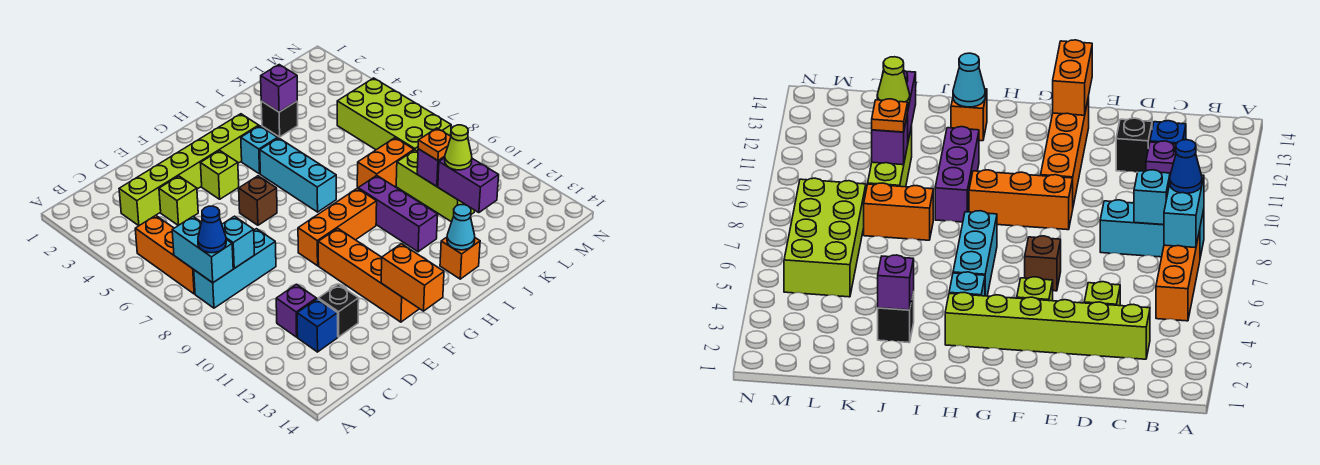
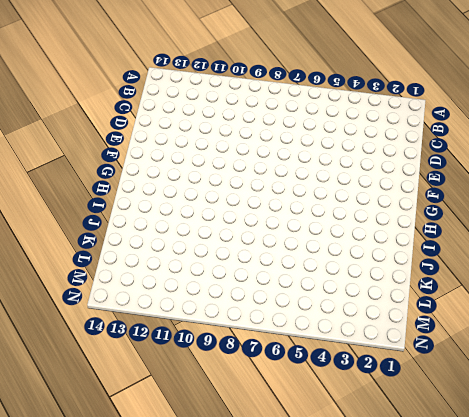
none -> orange 1x3 brick [135,215,195,294]
none -> cyan 1x3 brick [194,229,276,308]
none -> lime 1x6 brick [119,114,259,226]

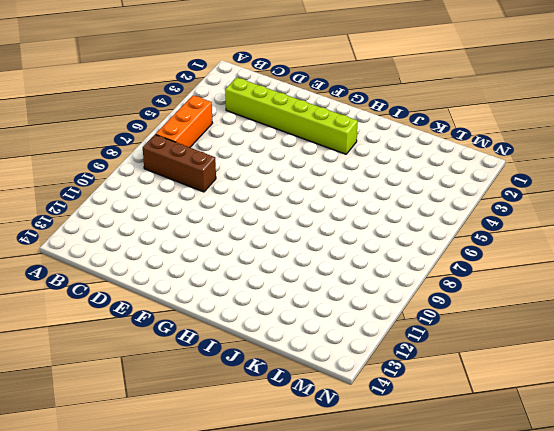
brown 1x3 brick [143,134,216,192] -> cyan 1x3 brick [194,229,276,308]
none -> purple 1x1 brick [276,284,316,337]
none -> blue 1x1 brick [297,299,338,352]
none -> lime 1x1 brick [159,176,198,225]

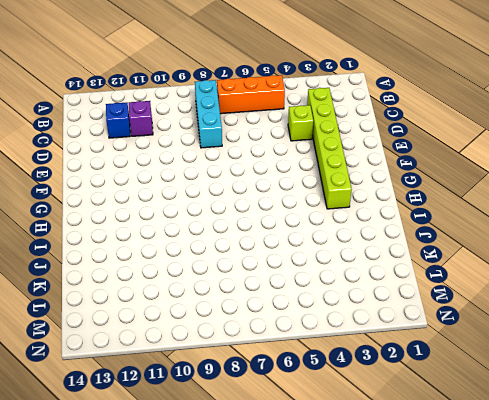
none -> black 1x1 brick [318,284,359,337]
none -> lime 1x1 brick [201,151,239,199]
none -> brown 1x1 brick [239,176,277,225]

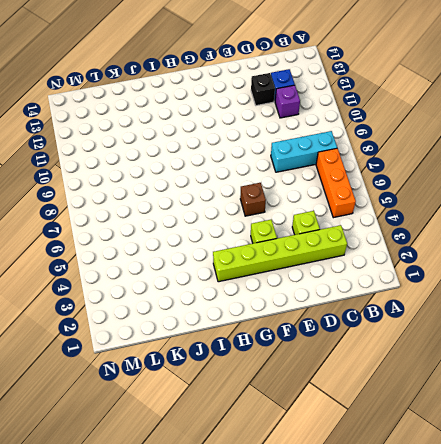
none -> orange 1x3 brick [298,188,377,266]
none -> orange 1x4 brick [318,228,419,322]
none -> cyan 1x1 brick [241,126,278,174]

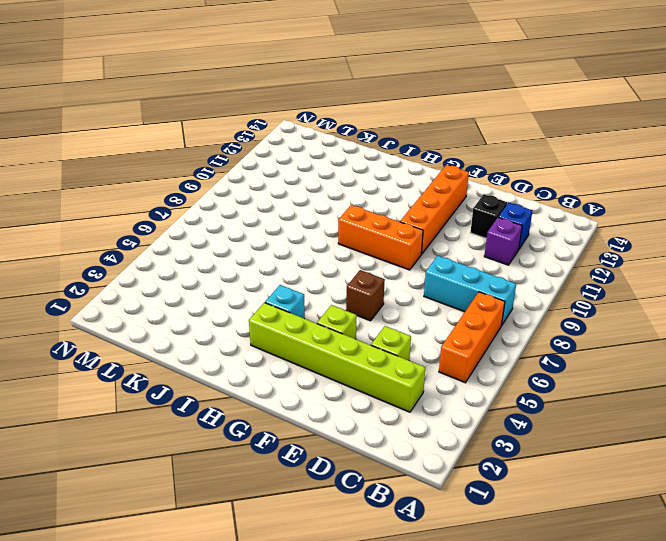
none -> cyan 1x3 brick [260,138,336,212]
none -> purple 1x3 brick [358,176,438,252]
none -> orange 1x1 brick [440,237,480,279]

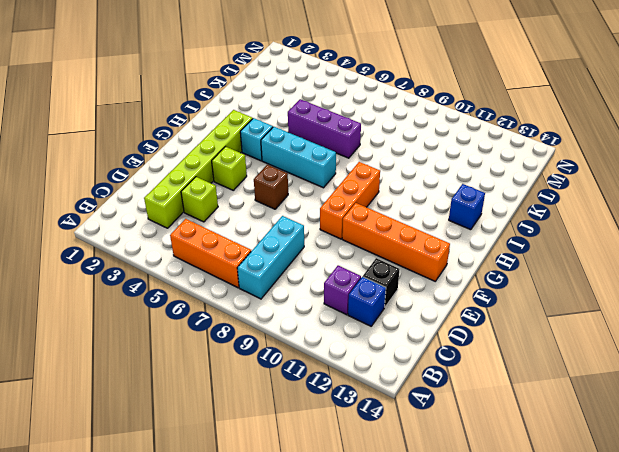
blue 1x1 brick [449,184,485,230] -> orange 1x1 brick [440,237,480,279]
purple 1x3 brick [288,99,361,158] -> purple 1x3 brick moved to [358,176,438,252]
none -> black 1x1 brick [261,101,298,137]
none -> orange 1x2 brick [357,138,414,188]
none -> lime 1x3 brick [396,150,474,222]

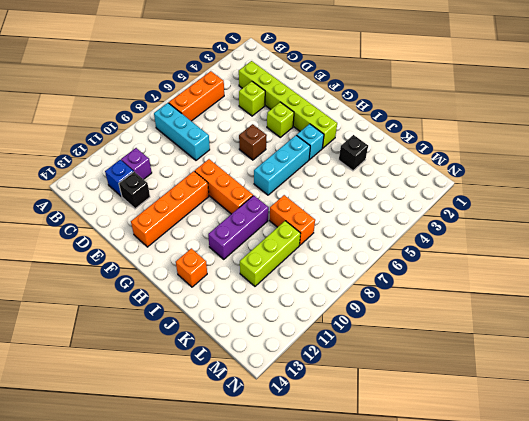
none -> lime 2x4 brick [337,78,451,151]
none -> cyan 1x2 brick [172,217,233,283]
none -> cyan 1x1 brick [222,216,255,268]

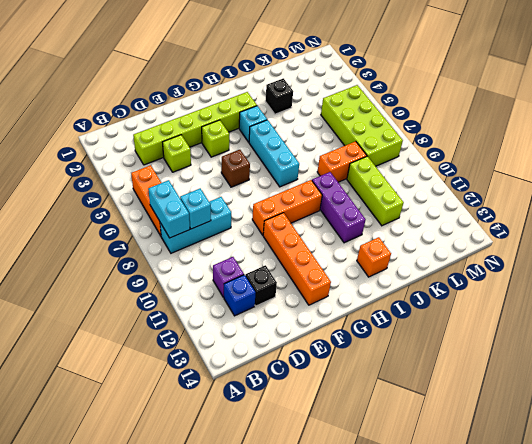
none -> orange 1x2 brick [381,244,444,311]
none -> cyan 1x1 cone [447,205,475,250]
none -> purple 1x1 brick [261,65,297,112]

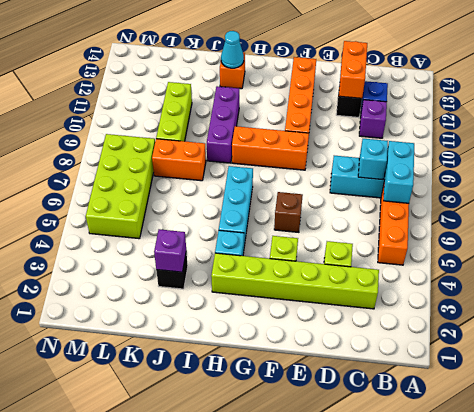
orange 1x2 brick [339,41,367,98] -> orange 1x2 brick moved to [381,244,444,311]
none -> purple 1x1 brick [417,149,445,186]
none -> purple 1x2 brick [438,158,499,213]
none -> blue 1x1 cone [198,206,226,253]

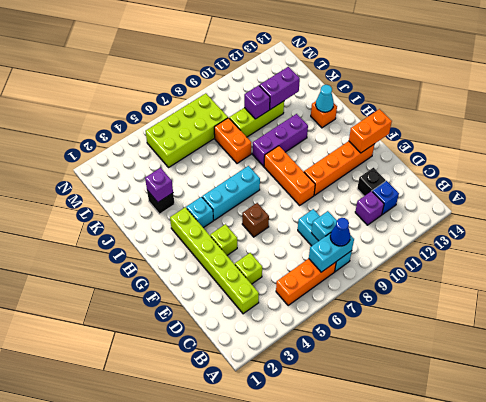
none -> orange 1x1 plate [418,128,451,161]
none -> lime 1x1 cone [445,125,472,170]

